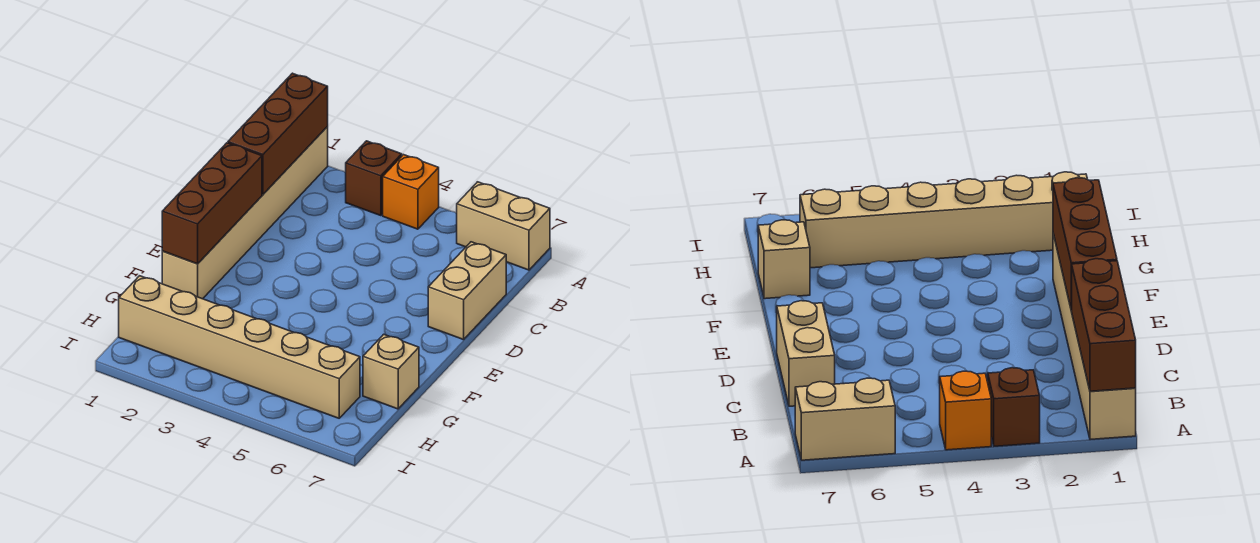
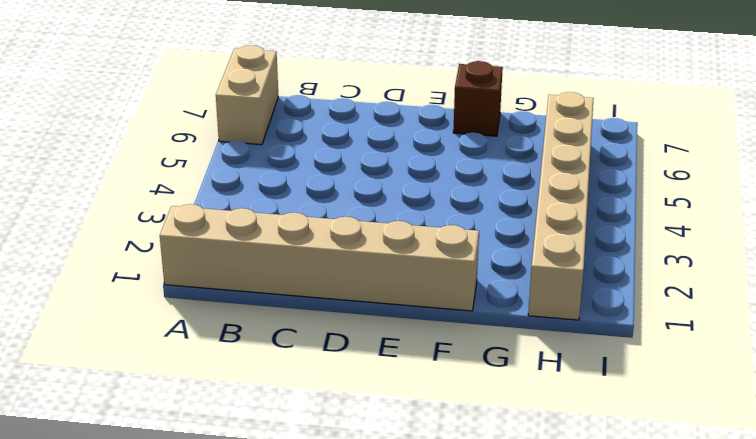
brown 1x1 brick [453,61,503,136] -> brown 1x1 brick moved to [346,141,402,216]
none -> orange 1x1 brick [383,155,439,229]
none -> tan 1x2 brick [428,242,506,340]

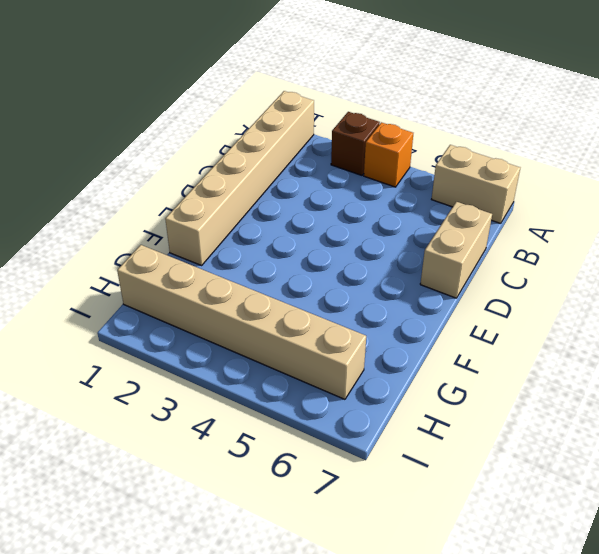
none -> tan 1x1 brick [363,334,419,409]
none -> brown 1x3 brick [228,73,328,194]

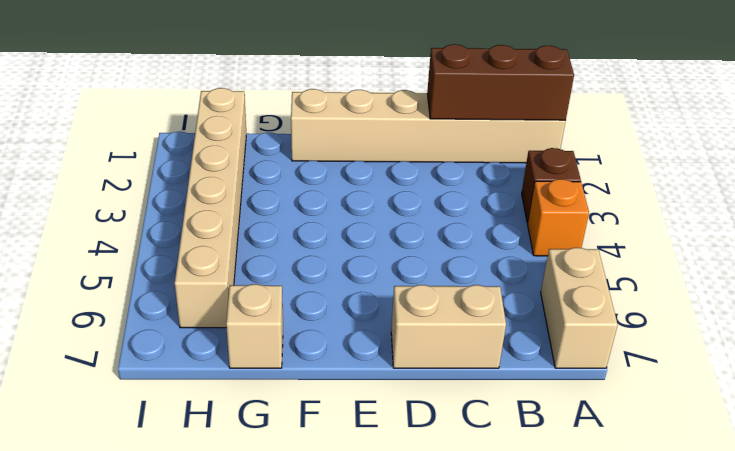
none -> brown 1x3 brick [162,143,262,264]

